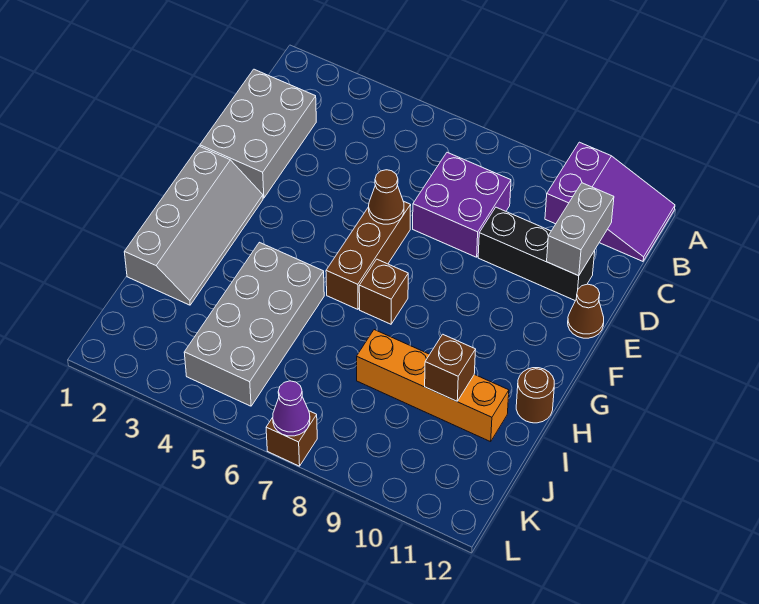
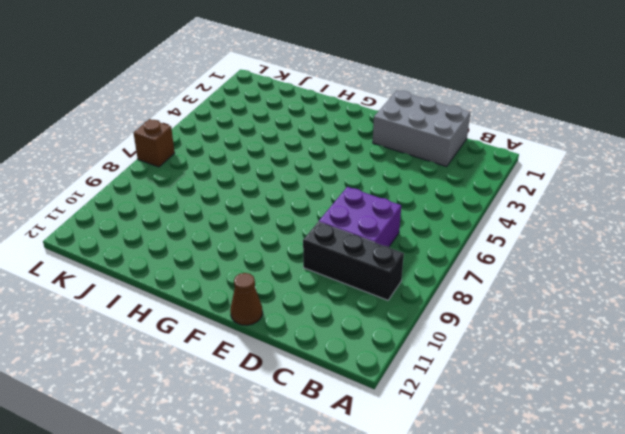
black 1x3 brick [303,222,404,300] -> black 1x3 brick turned to [478,207,595,301]
none -> purple 2x3 slope [545,142,675,261]
none -> brown 1x3 brick [326,201,411,309]
none -> grey 2x4 slope [124,146,263,305]

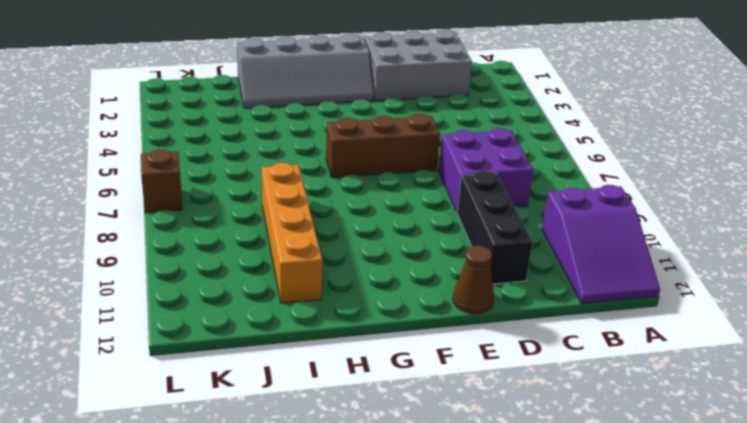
none -> brown 1x1 brick [359,259,408,324]
none -> grey 2x4 brick [184,242,324,406]
none -> brown 1x1 round brick [516,368,554,423]

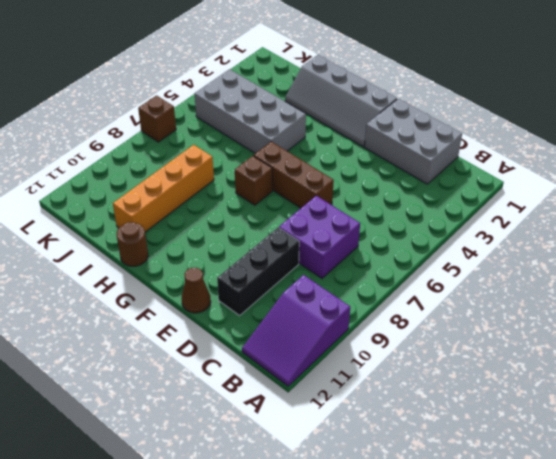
none -> grey 1x2 brick [547,183,614,276]
none -> brown 1x1 cone [369,170,404,224]
none -> brown 1x1 brick [425,334,476,401]

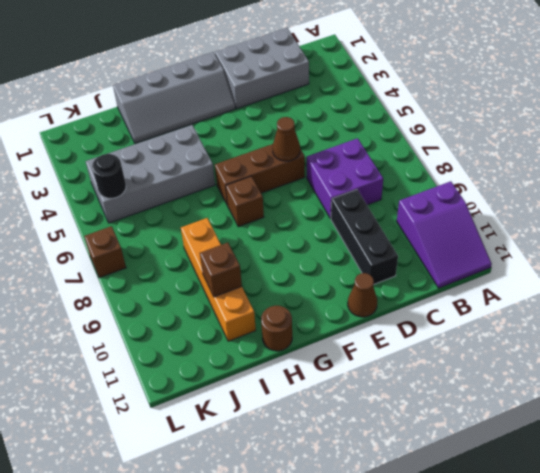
black 1x1 round brick [92,154,126,198] -> none
none -> grey 1x2 brick [547,183,614,276]
none -> purple 1x1 cone [273,381,310,436]

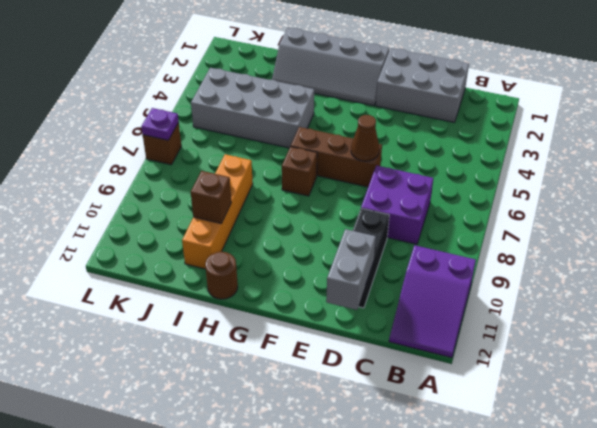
grey 1x2 brick [326,229,376,310] -> grey 1x2 brick turned to [547,183,614,276]
purple 1x1 plate [141,108,179,140] -> purple 1x1 cone [273,381,310,436]
none -> brown 1x1 cone [568,284,604,338]

